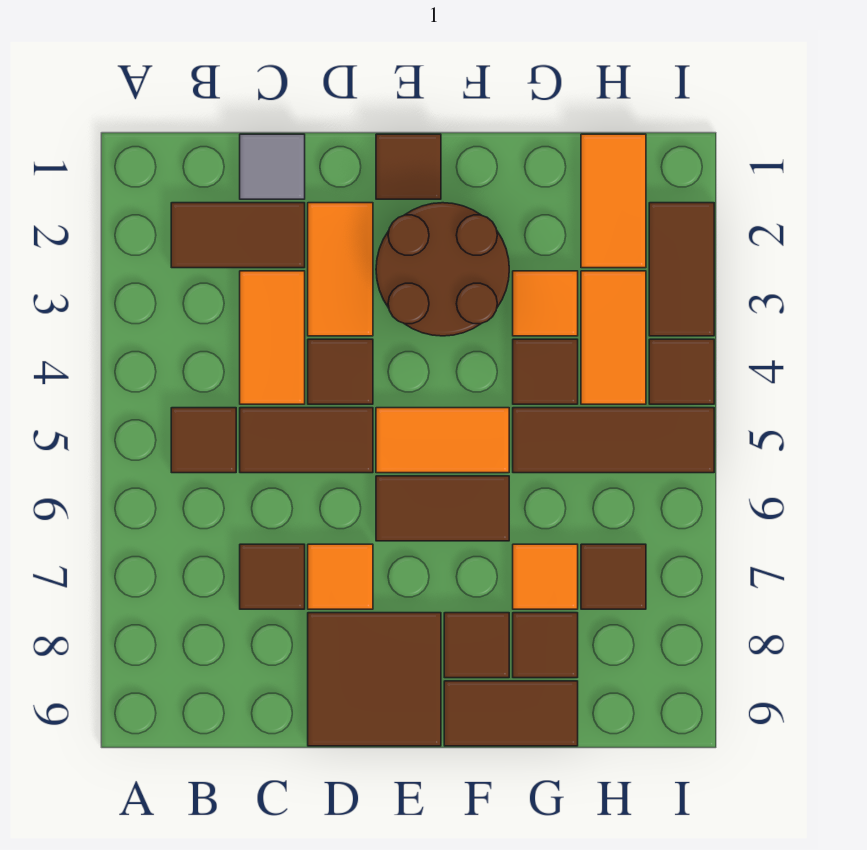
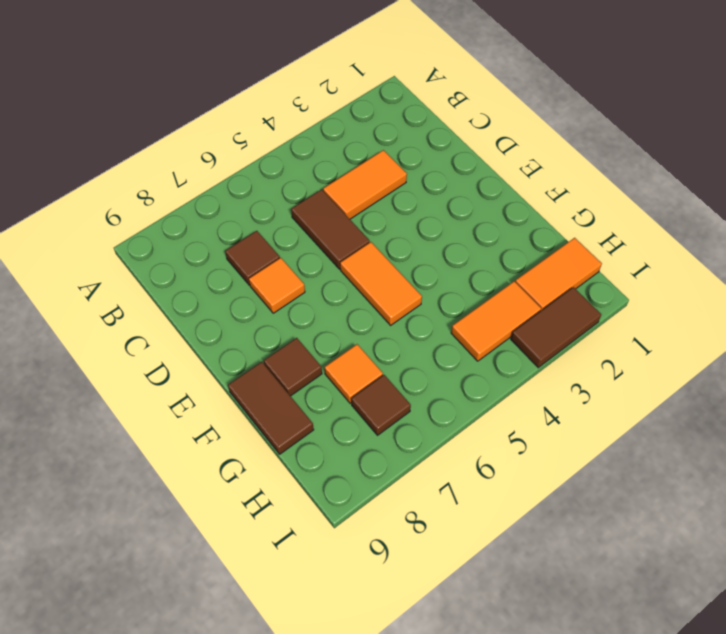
none -> brown 1x2 tile [171,203,305,268]
none -> brown 1x1 tile [171,408,236,473]
none -> grey 1x1 tile [240,134,305,199]

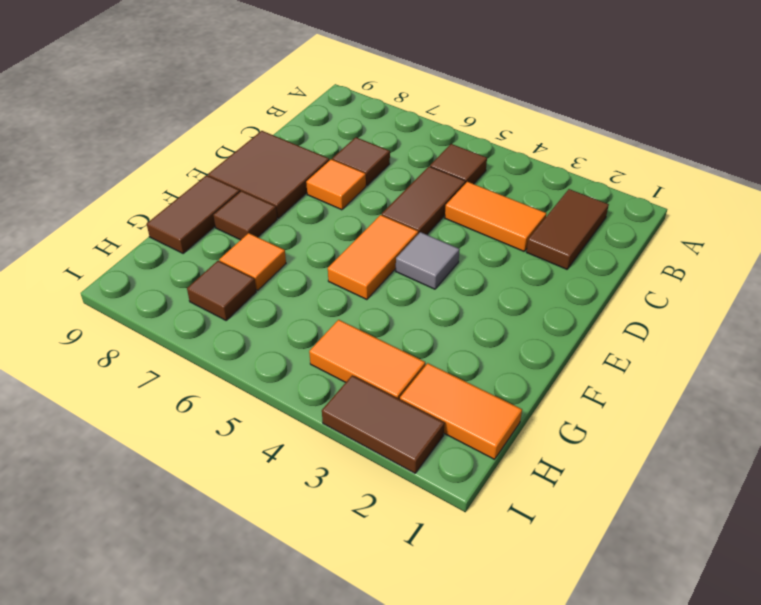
grey 1x1 tile [396,232,460,289] -> grey 1x1 tile moved to [240,134,305,199]
none -> orange 1x2 tile [308,203,373,336]
none -> brown 1x1 tile [308,339,373,404]
none -> brown 1x1 tile [376,134,441,199]

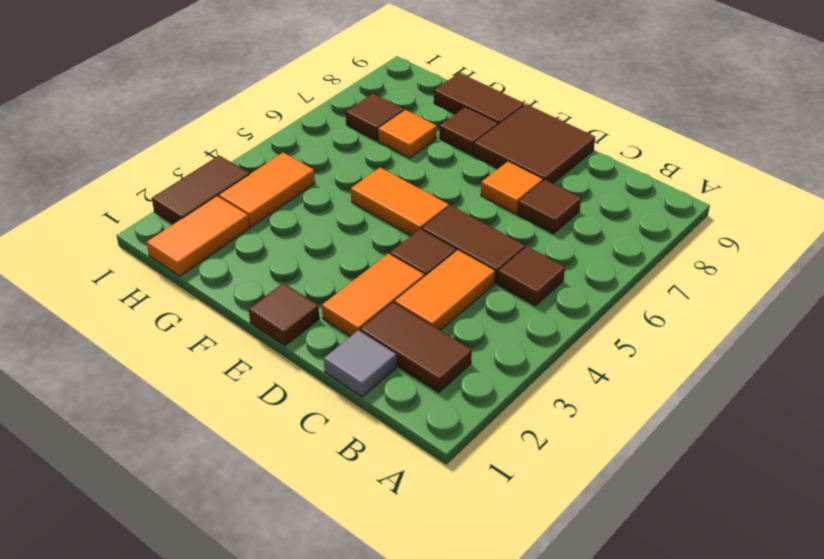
none -> brown 2x2 round brick [376,203,509,336]
none -> brown 1x2 tile [376,476,509,541]
none -> orange 1x1 tile [513,271,578,336]

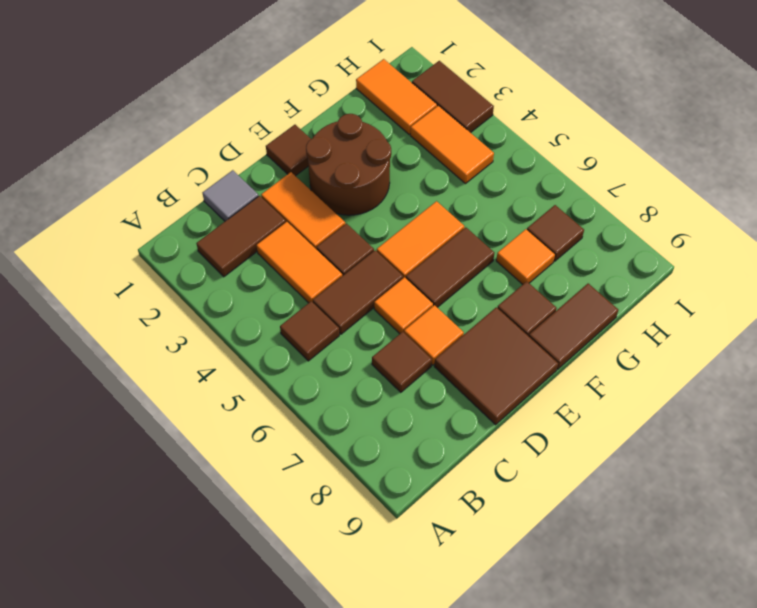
orange 1x1 tile [374,277,433,334] -> orange 1x1 tile moved to [513,271,578,336]
none -> brown 1x1 tile [513,339,578,404]
none -> brown 1x3 tile [513,408,714,473]
none -> brown 1x1 tile [513,613,578,678]

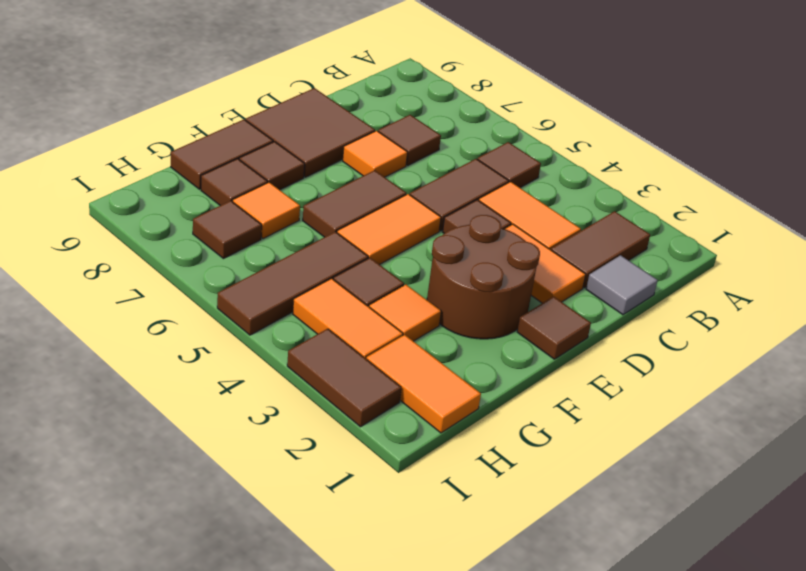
none -> brown 1x1 tile [649,339,714,404]

